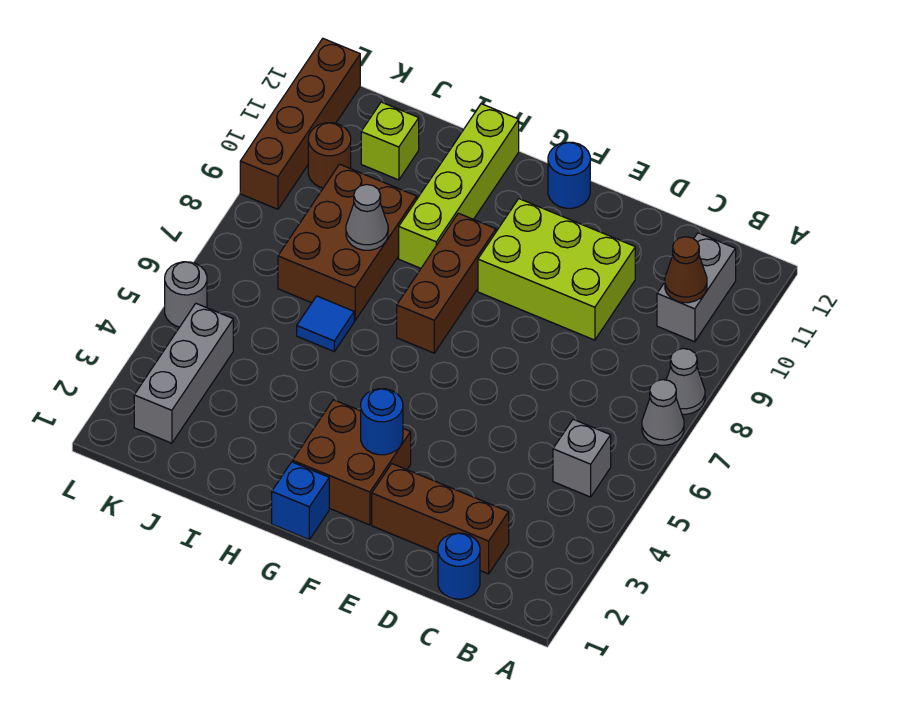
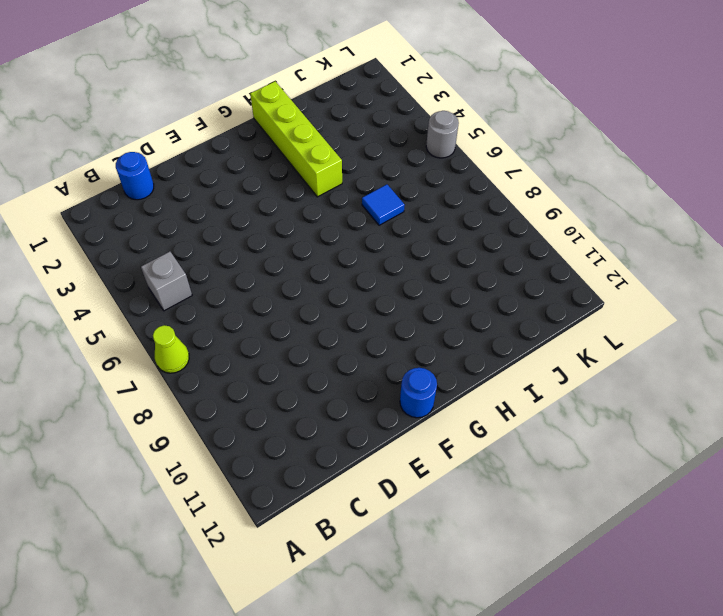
lime 1x1 cone [153,325,189,373] -> grey 1x1 cone [642,380,684,445]
lime 1x4 brick [250,81,342,197] -> lime 1x4 brick moved to [399,104,519,268]
none -> grey 1x1 cone [666,348,705,414]
none -> grey 1x2 brick [657,233,736,342]
none -> brown 1x3 brick [372,464,509,574]

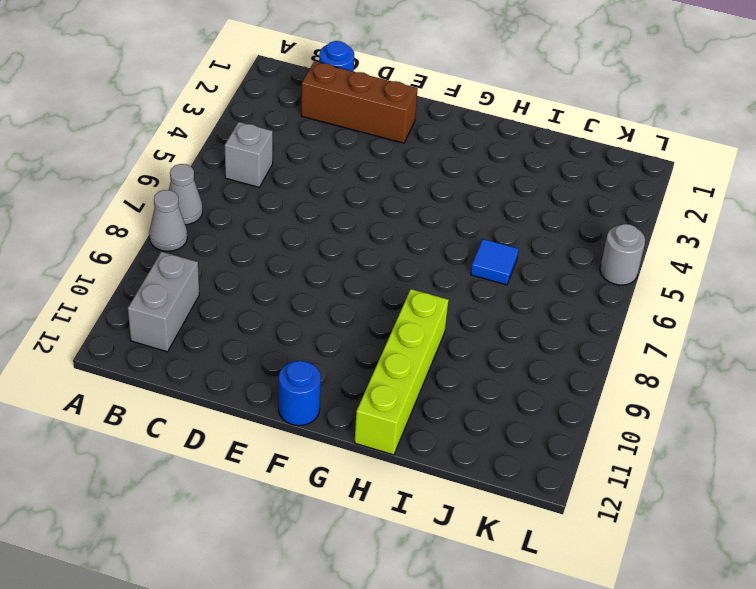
none -> lime 2x3 brick [478,199,635,340]
none -> brown 2x2 brick [293,400,411,525]
none -> blue 1x1 brick [272,462,329,540]

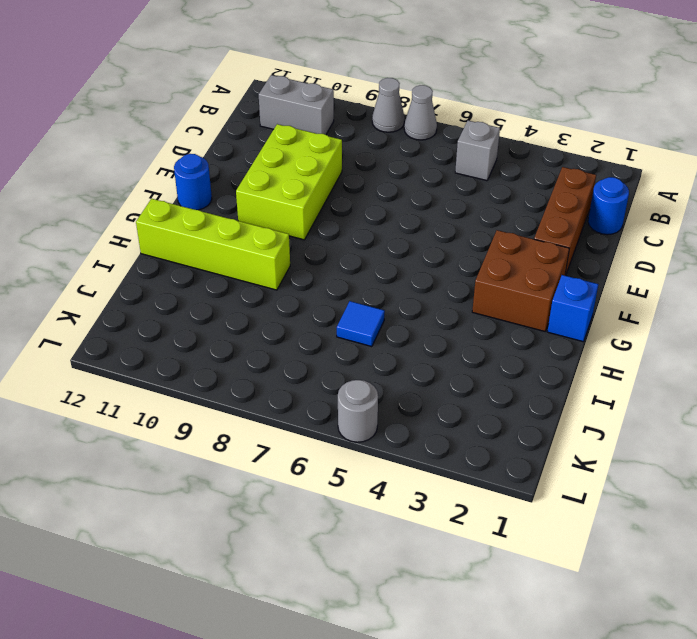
none -> brown 1x3 brick [397,213,496,353]
none -> brown 2x3 brick [278,164,417,320]
none -> lime 1x1 brick [361,102,419,180]

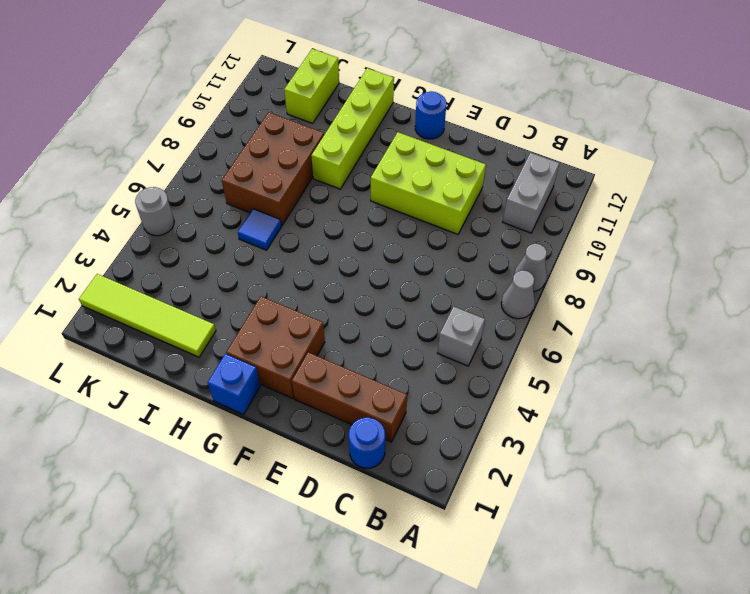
lime 1x4 tile [79,274,216,357] -> grey 1x3 brick [134,304,233,443]
lime 1x2 brick [284,49,339,123] -> lime 1x1 brick [361,102,419,180]
none -> brown 1x3 brick [397,213,496,353]
none -> brown 1x1 round brick [308,123,351,188]
none -> brown 1x4 brick [240,39,360,209]

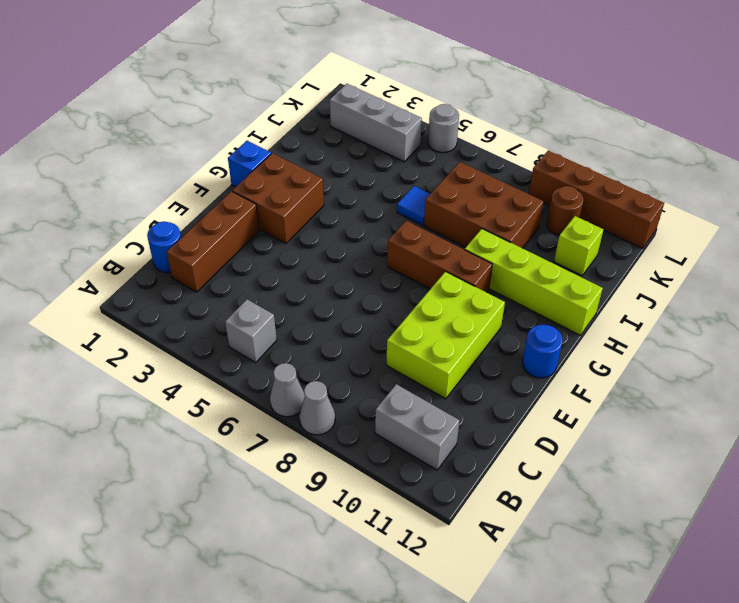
none -> brown 1x1 cone [665,237,707,303]
none -> blue 1x1 round brick [361,389,403,455]
none -> grey 1x1 cone [346,185,388,250]

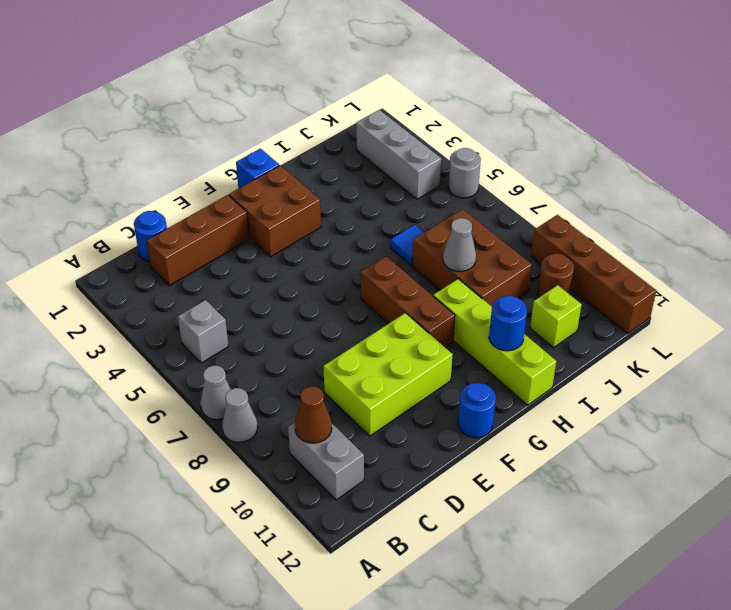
blue 1x1 round brick [489,296,527,351] -> blue 1x1 round brick moved to [361,389,403,455]

